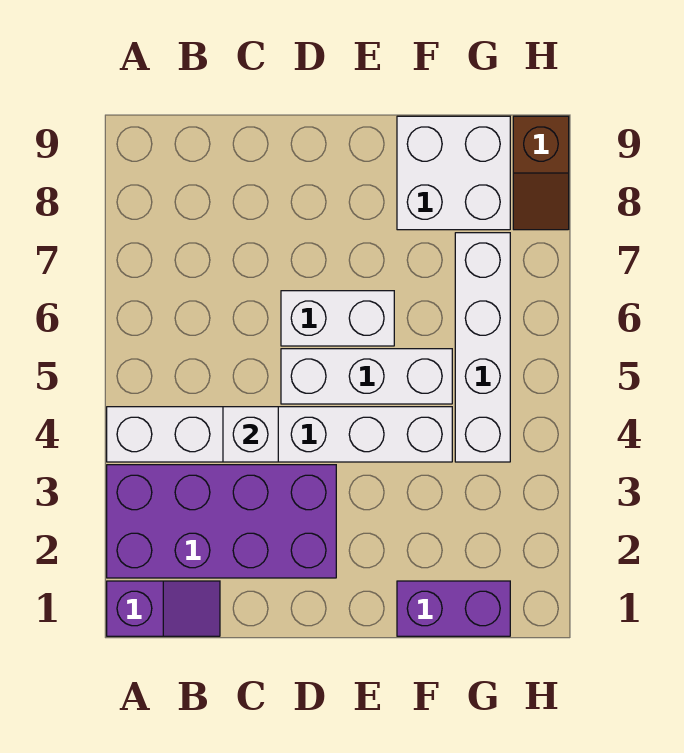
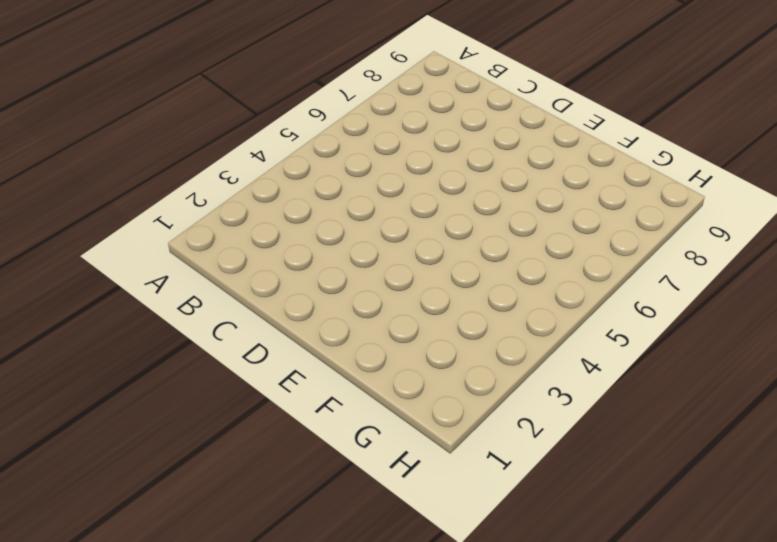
none -> purple 1x2 slope [107,581,220,636]
none -> purple 2x4 brick [107,465,336,578]

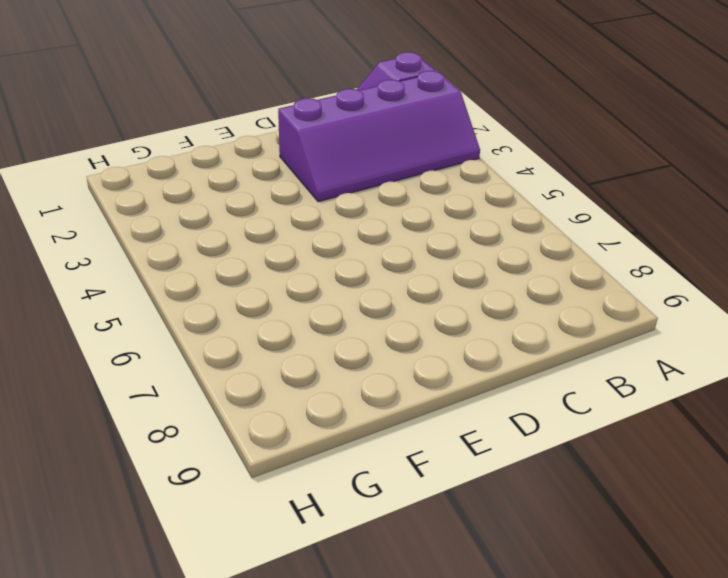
purple 2x4 slope [278,71,480,202] -> purple 2x4 brick [107,465,336,578]
none -> white 1x6 brick [107,407,452,462]
none -> white 1x3 brick [281,349,452,404]

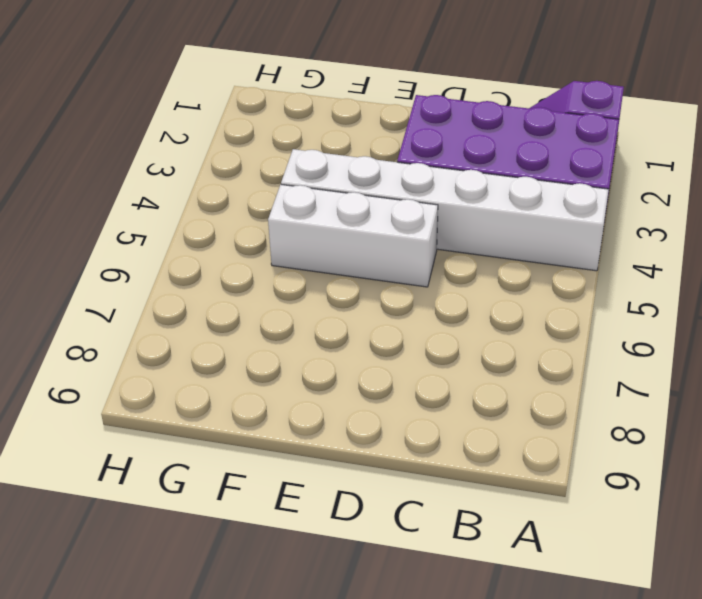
none -> white 1x2 brick [281,291,394,346]
none -> purple 1x2 brick [397,581,510,636]

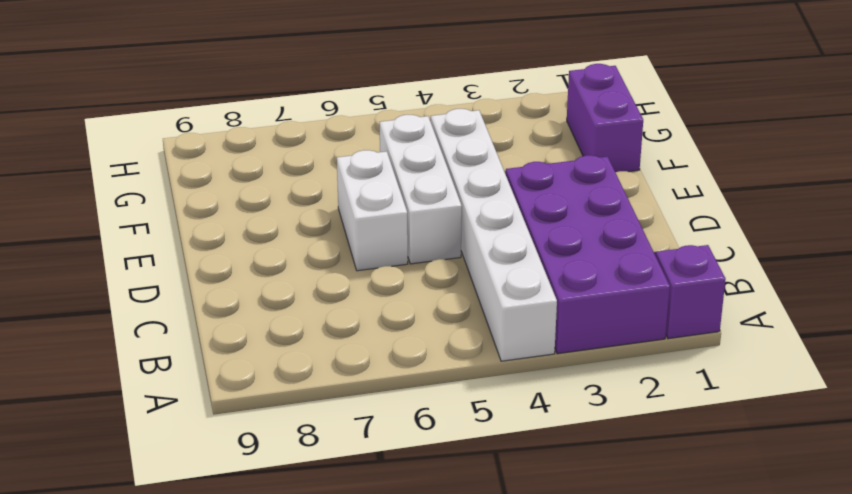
none -> white 2x2 brick [397,116,510,230]
none -> white 1x4 brick [455,233,510,462]

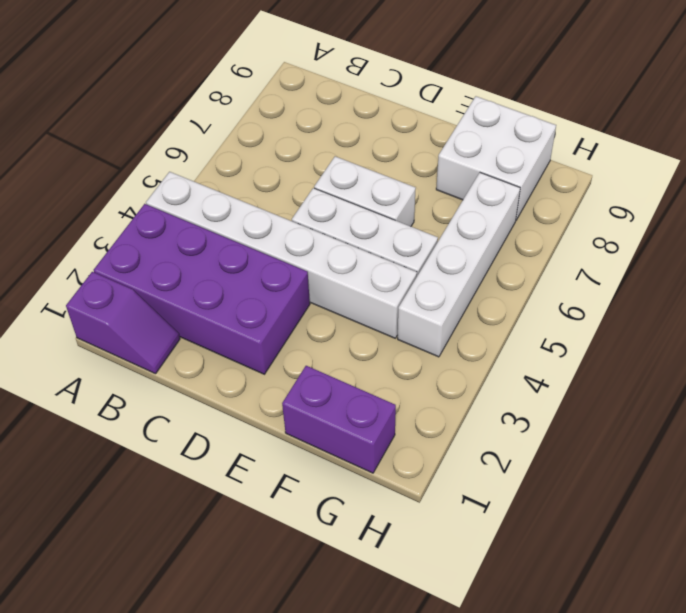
none -> brown 1x2 slope [513,116,569,230]
none -> white 1x1 brick [223,407,278,462]

